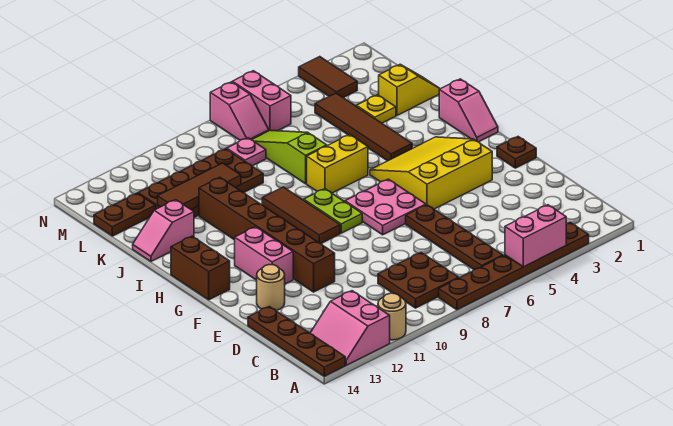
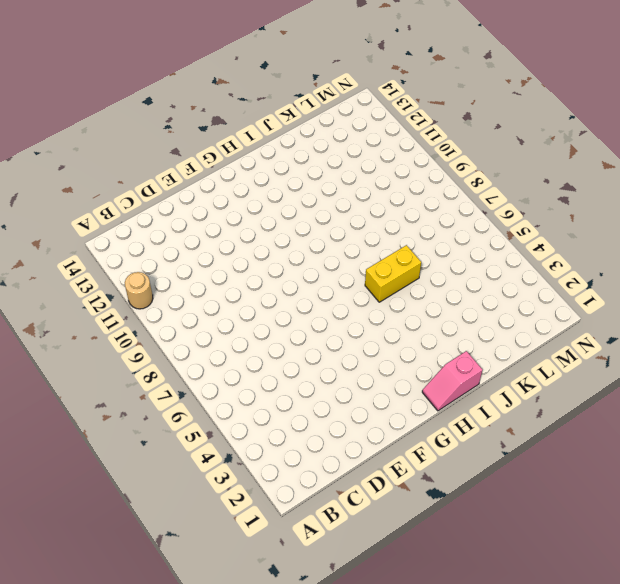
yellow 1x2 brick [365,245,421,302] -> yellow 1x2 brick turned to [307,135,368,193]
none -> brown 1x6 plate [439,223,589,310]
none -> pink 2x2 slope [310,291,390,365]
none -> brown 1x4 plate [248,307,345,376]
none -> brown 1x4 plate [406,205,503,269]

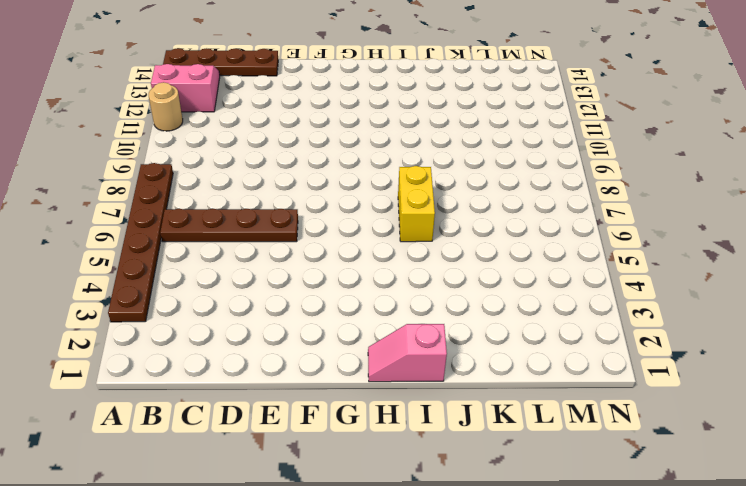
none -> brown 2x2 plate [378,253,459,308]
none -> brown 1x6 brick [199,177,335,292]
none -> tan 1x1 round brick [257,265,285,310]
none -> brown 1x1 plate [497,137,536,168]

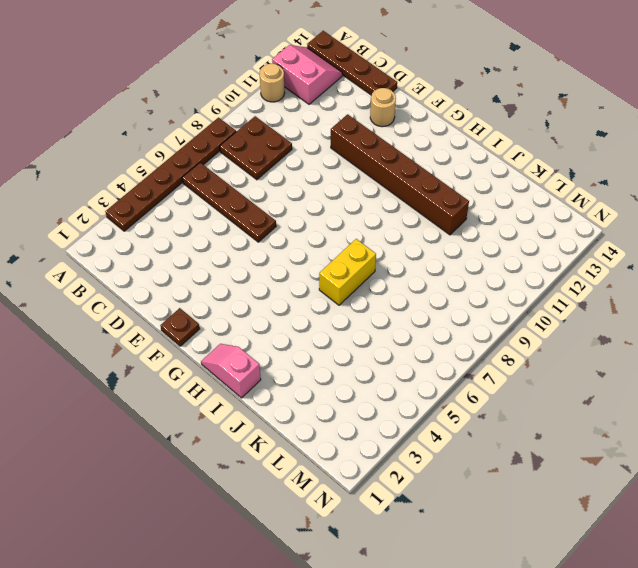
none -> yellow 3x3 slope [370,137,492,209]
none -> pink 2x2 plate [345,179,426,235]
none -> pink 1x2 brick [235,227,293,284]
none -> lime 1x2 plate [304,189,362,233]

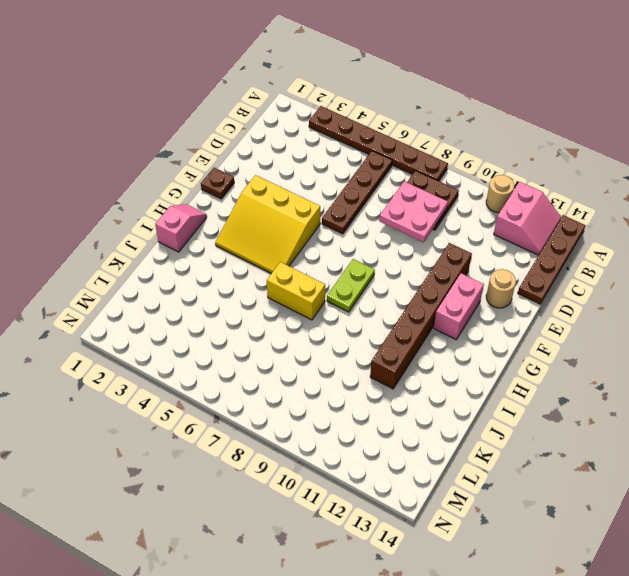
pink 2x2 plate [379,181,448,242] -> pink 2x2 plate moved to [345,179,426,235]
none -> brown 1x3 tile [262,187,340,244]
none -> brown 1x2 brick [171,236,230,300]
none -> brown 1x4 tile [315,93,412,161]
none -> lime 1x3 slope [252,130,327,184]

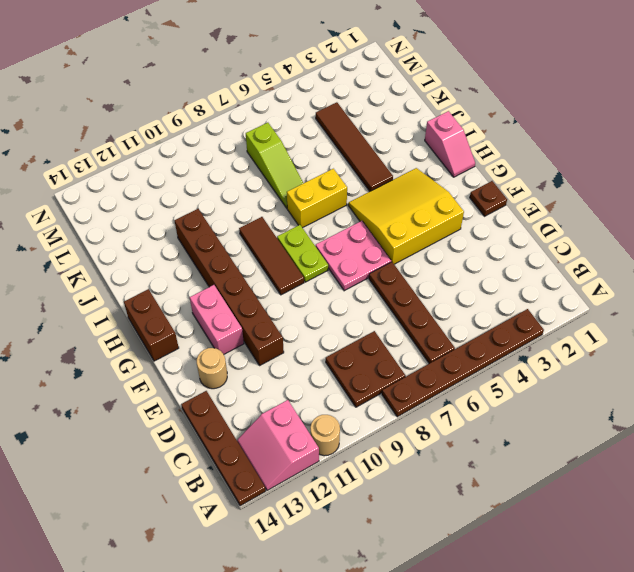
lime 1x3 slope [246,123,303,208] -> lime 1x3 slope turned to [252,130,327,184]
none -> pink 1x2 slope [133,200,194,262]
none -> yellow 1x2 slope [379,64,440,115]
none -> yellow 1x1 plate [357,95,396,123]
none -> brown 2x4 plate [138,149,263,217]

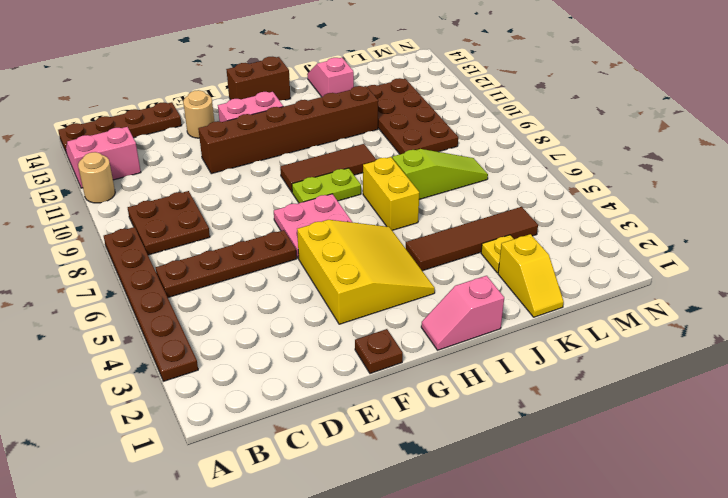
none -> pink 1x1 plate [227,138,266,166]
none -> brown 1x2 plate [94,193,156,236]
none -> brown 1x2 tile [299,57,357,98]
none -> pink 1x2 brick [232,71,291,131]

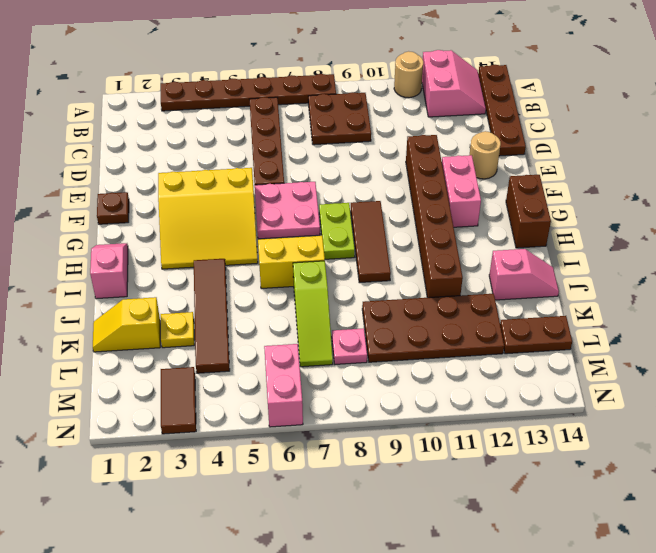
none -> pink 1x2 slope [210,82,269,140]
none -> pink 1x2 brick [505,205,566,267]
none -> brown 1x3 tile [158,163,241,210]

